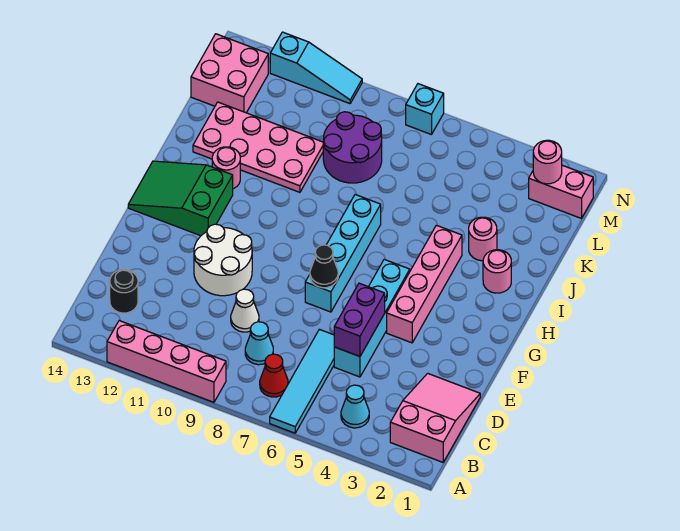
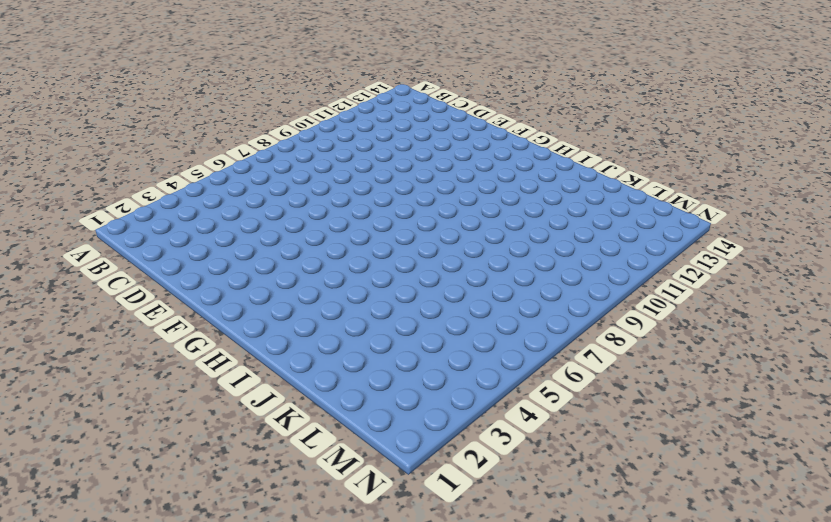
none -> cyan 1x4 tile [270,329,334,433]
none -> pink 1x4 brick [107,321,226,402]
none -> pink 2x3 slope [390,373,480,462]

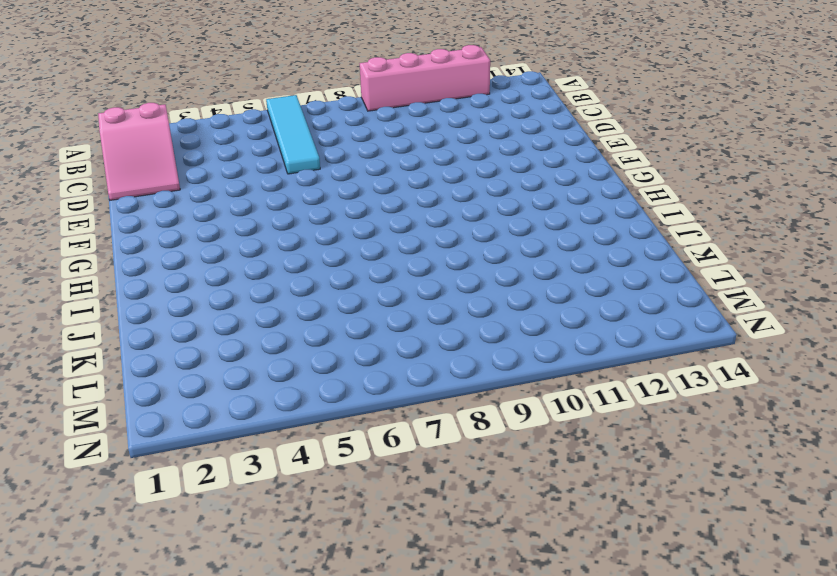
none -> cyan 1x1 cone [341,385,369,428]
none -> red 1x1 cone [260,354,288,397]
none -> cyan 1x1 cone [245,322,273,365]

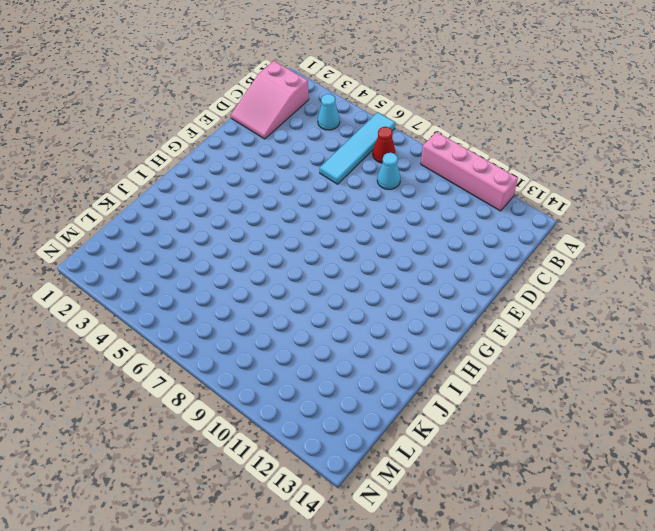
none -> black 1x1 round brick [110,270,138,313]
none -> cyan 1x4 brick [334,260,410,377]
none -> white 1x1 cone [231,289,259,332]

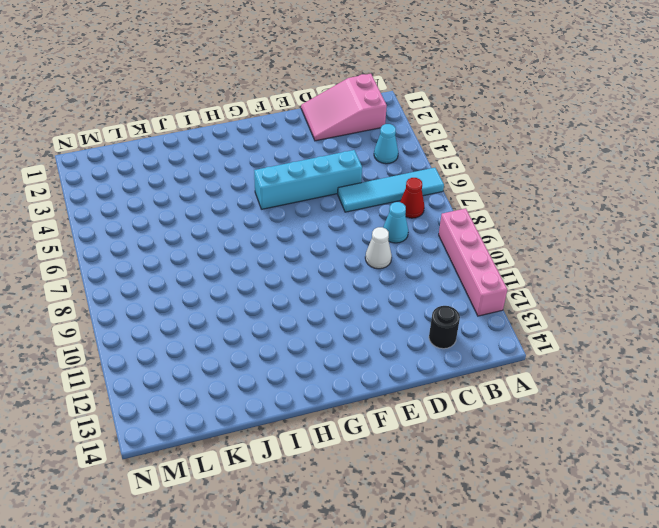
none -> white 2x2 round brick [194,224,252,296]
none -> pink 1x4 brick [387,225,462,343]
none -> cyan 1x4 brick [305,195,381,312]

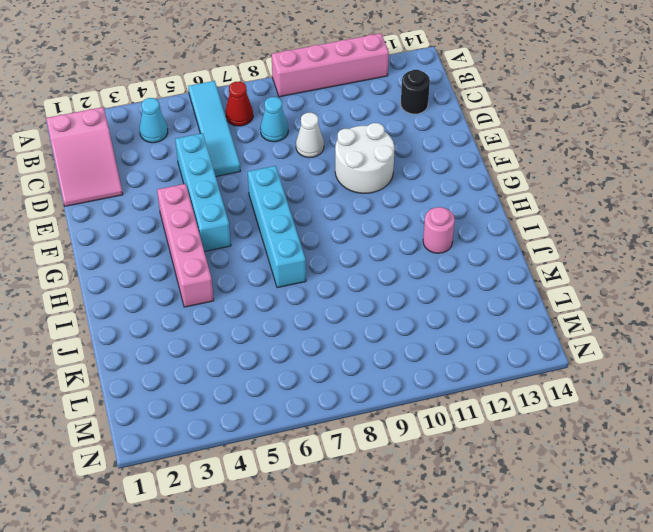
none -> green 2x3 slope [128,161,233,236]
none -> pink 1x1 round brick [483,250,511,293]
none -> pink 1x1 round brick [469,217,497,261]

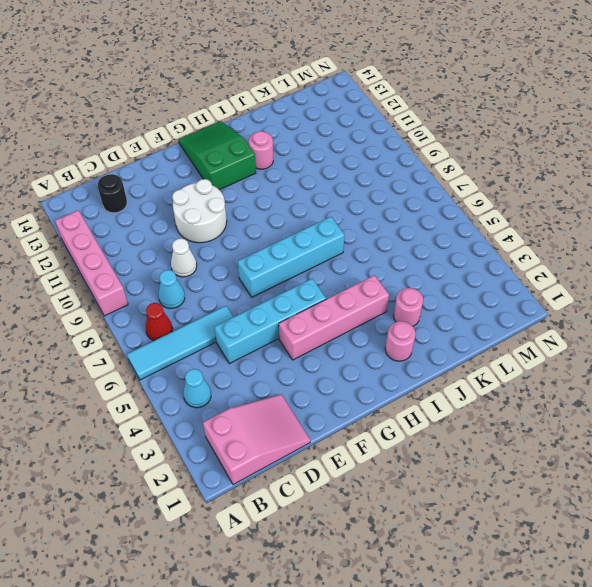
none -> pink 2x4 plate [193,102,323,192]
none -> purple 2x2 round brick [323,112,382,183]
none -> pink 2x2 brick [191,34,268,113]

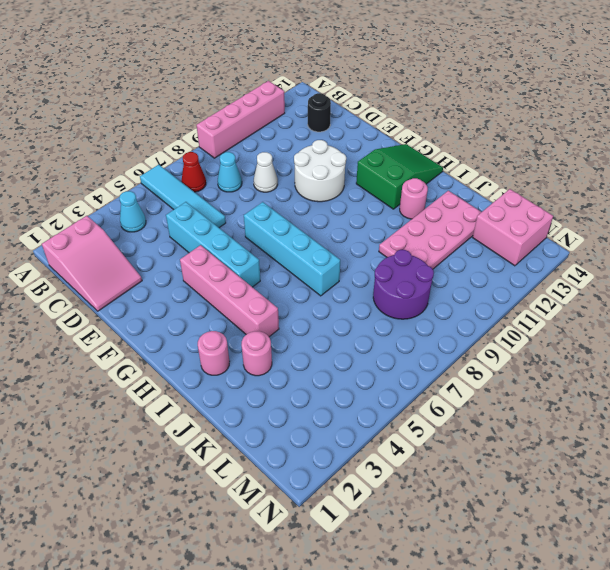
none -> pink 1x2 brick [529,165,593,218]
none -> cyan 1x1 brick [406,84,444,135]
none -> cyan 1x3 slope [270,32,362,104]

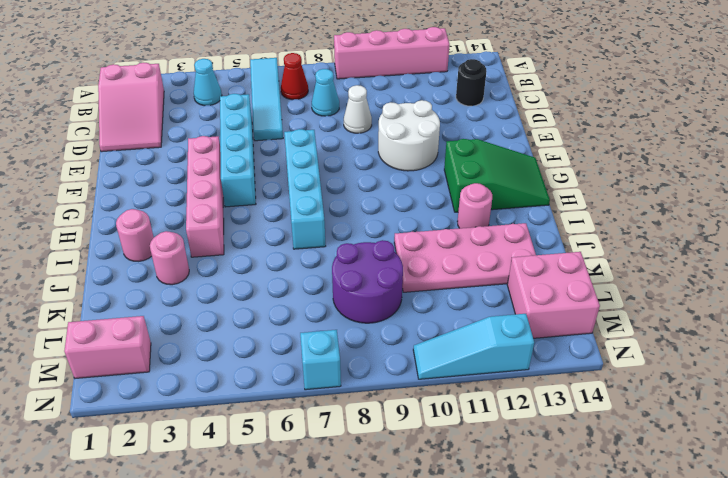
none -> purple 1x2 brick [334,283,385,356]
none -> black 1x1 cone [310,245,338,288]
none -> pink 1x1 round brick [533,140,562,184]

